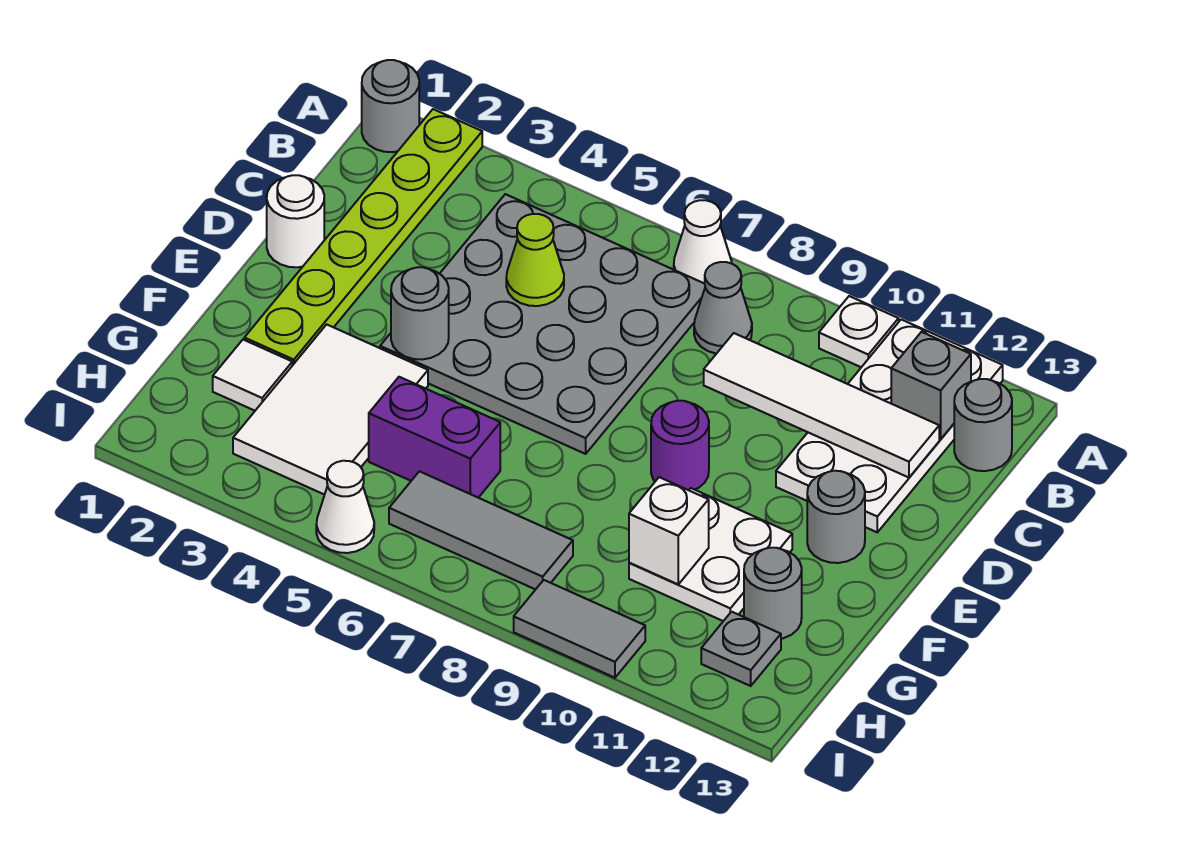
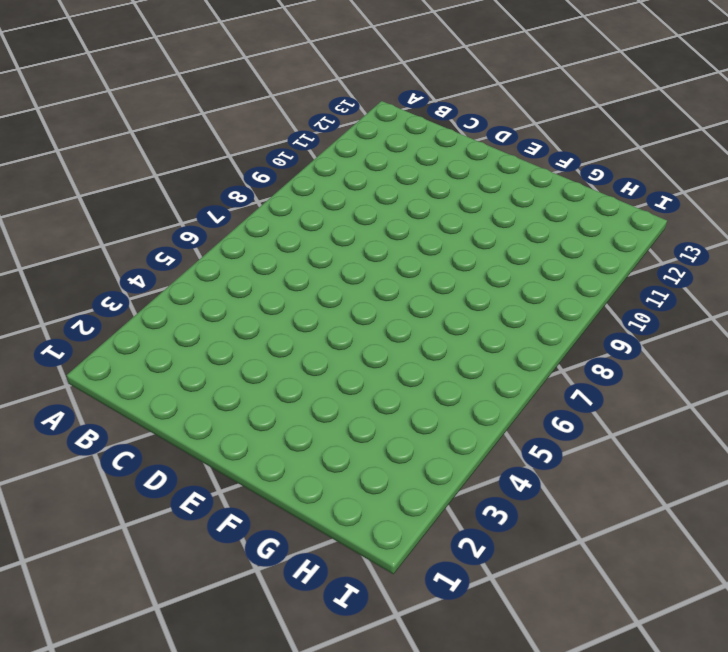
none -> grey 1x1 round brick [362,60,419,152]
none -> lime 1x6 plate [244,109,482,366]
none -> white 1x1 cone [674,200,732,284]

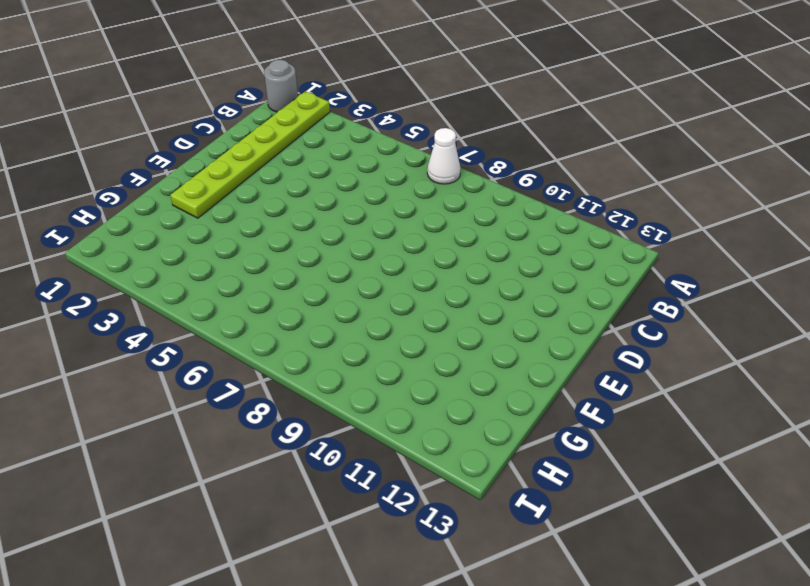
none -> white 1x1 plate [819,296,899,367]
none -> white 2x4 plate [776,319,1003,532]
none -> grey 4x4 plate [380,194,705,454]

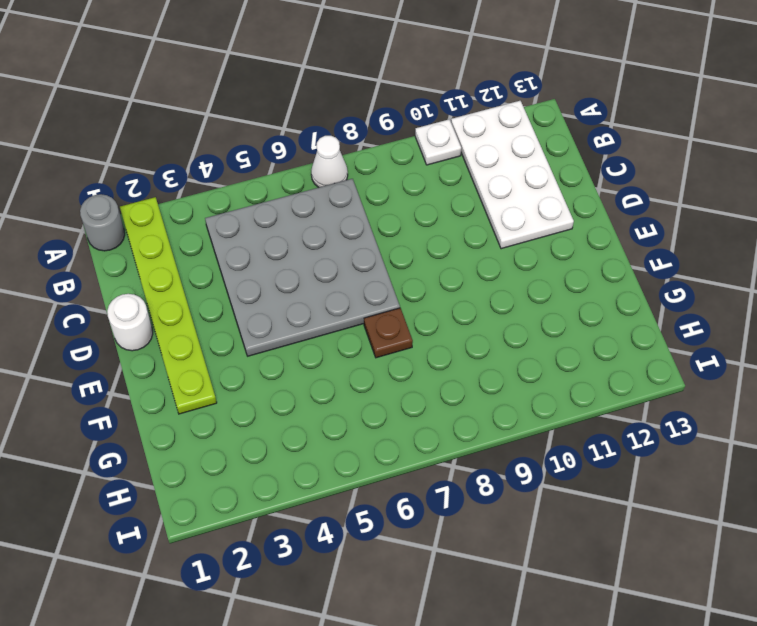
brown 1x1 plate [364,308,413,358] -> none
none -> grey 1x1 cone [694,262,752,354]
none -> grey 1x1 round brick [954,379,1012,471]
none -> purple 1x1 round brick [651,401,709,490]

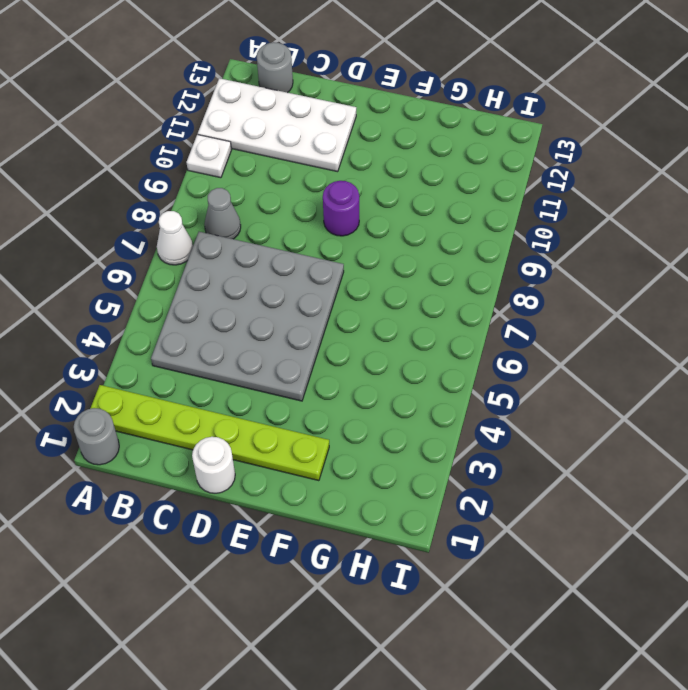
none -> grey 1x1 round brick [807,471,865,563]
none -> white 2x3 tile [233,324,428,495]
none -> white 2x2 plate [629,488,792,621]

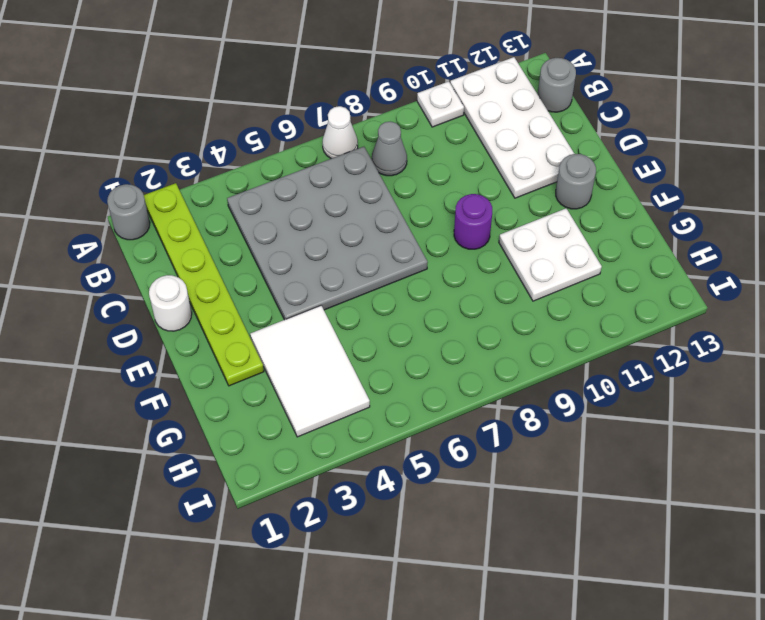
none -> white 1x1 tile [213,340,292,411]
none -> purple 1x2 brick [369,377,500,498]
none -> grey 1x1 round brick [744,548,802,639]

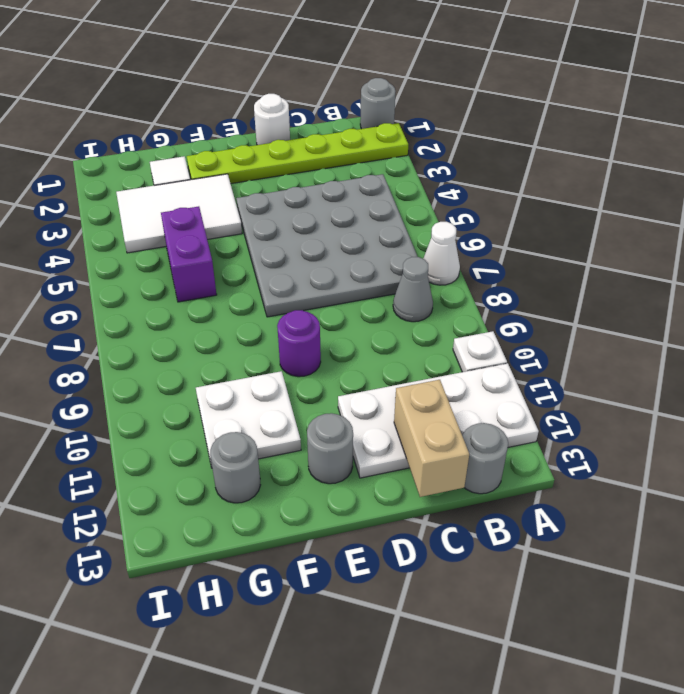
tan 1x2 brick [394,380,469,497] -> white 1x4 tile [704,333,939,477]
none -> grey 1x3 tile [389,471,573,590]
none -> grey 1x1 plate [701,612,781,686]
none -> white 1x1 cone [316,461,374,553]

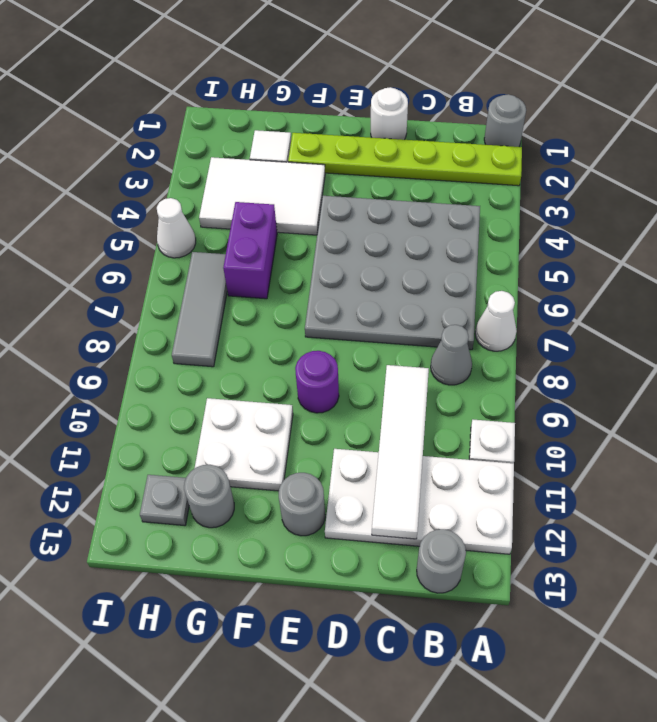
none -> grey 1x2 tile [514,580,645,678]
none -> grey 1x1 brick [891,332,971,439]
none -> lime 1x1 cone [506,214,564,306]

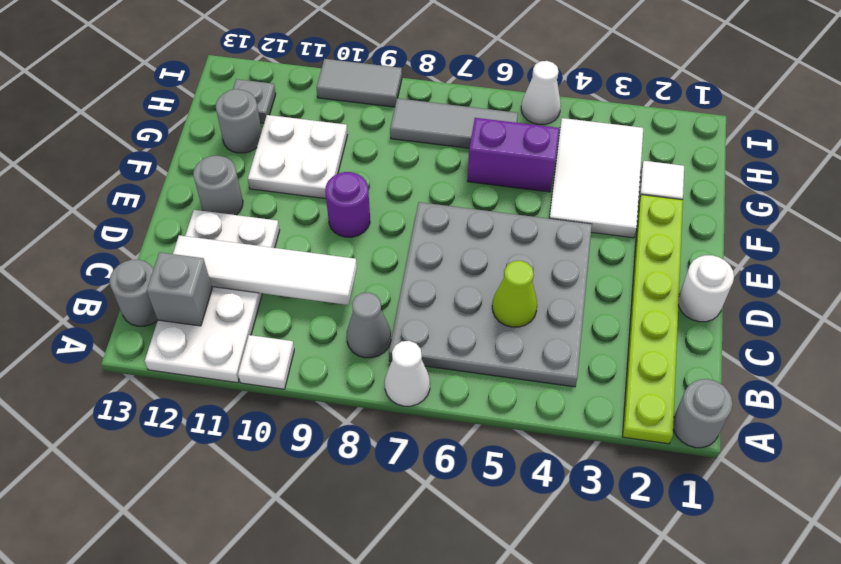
none -> grey 1x1 round brick [391,267,449,359]
none -> white 1x1 brick [629,477,709,584]

